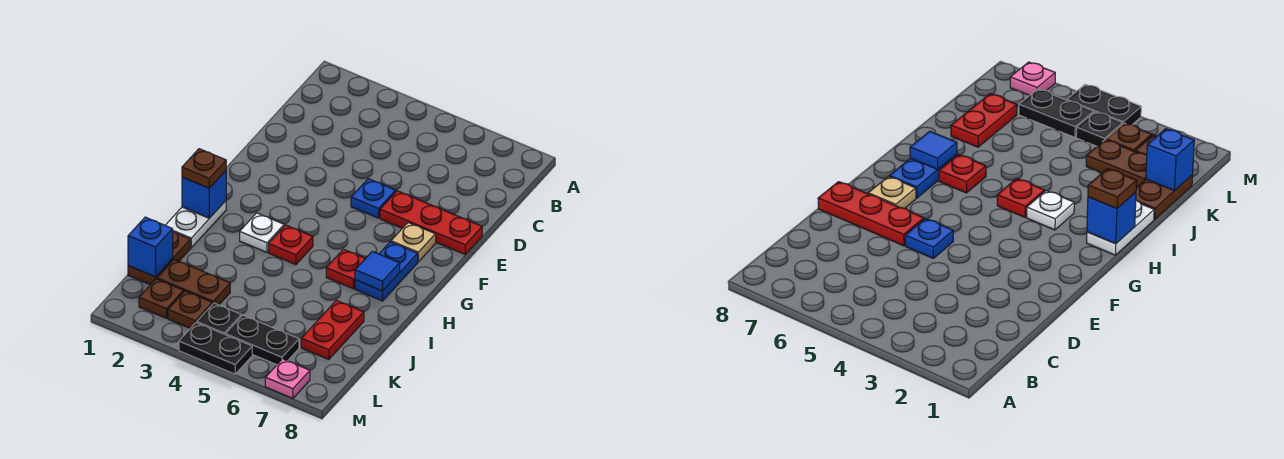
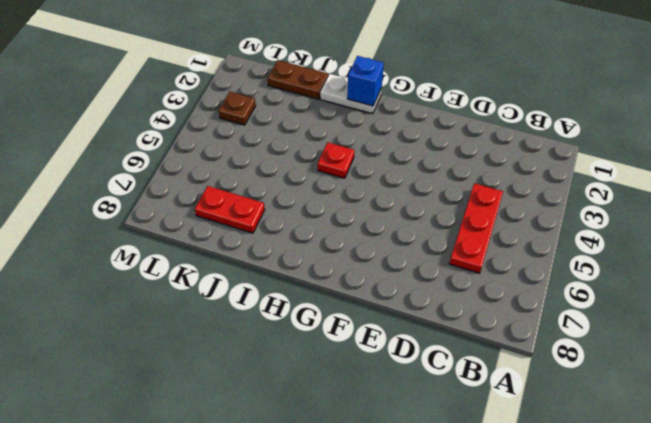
red 1x3 plate [449,183,503,273] -> red 1x3 plate moved to [380,191,482,254]
none -> blue 1x1 plate [351,179,396,218]
none -> tan 1x1 plate [391,222,436,262]
none -> blue 1x2 plate [355,242,418,301]

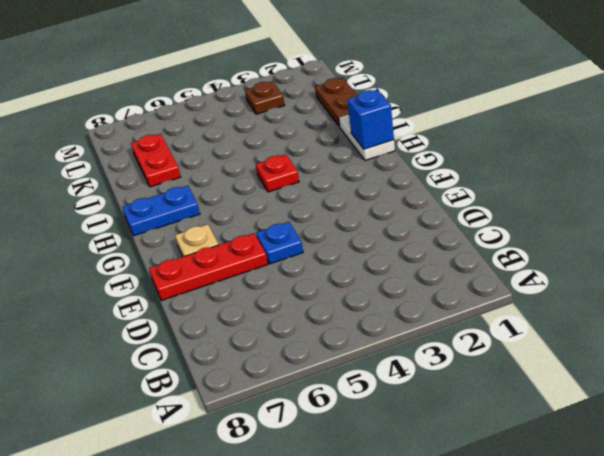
blue 1x2 plate [123,186,200,236] -> blue 1x2 plate turned to [355,242,418,301]
none -> white 1x1 plate [240,213,284,252]
none -> red 1x1 plate [326,249,366,289]
none -> brown 1x2 plate [157,259,230,305]

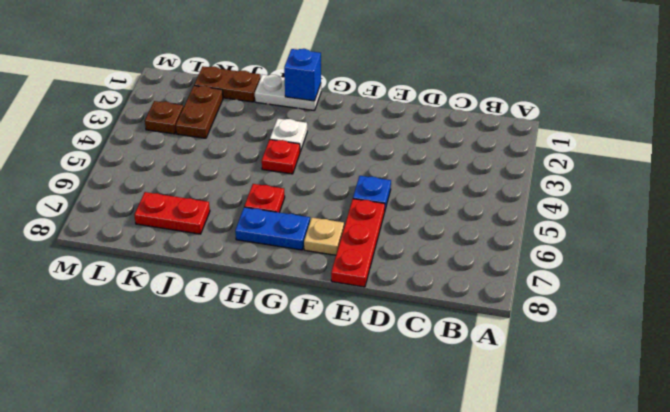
none -> brown 1x1 plate [139,279,184,318]
none -> black 1x1 plate [197,303,241,335]
none -> black 1x2 plate [226,315,299,365]

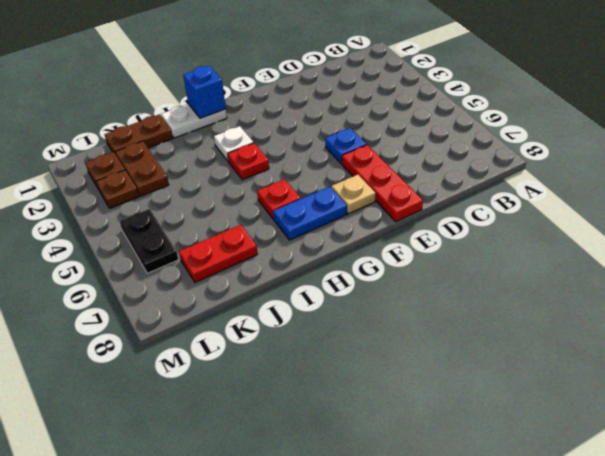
none -> black 1x1 plate [197,303,241,335]
none -> black 1x2 plate [179,323,252,374]
none -> pink 1x1 plate [265,359,310,398]

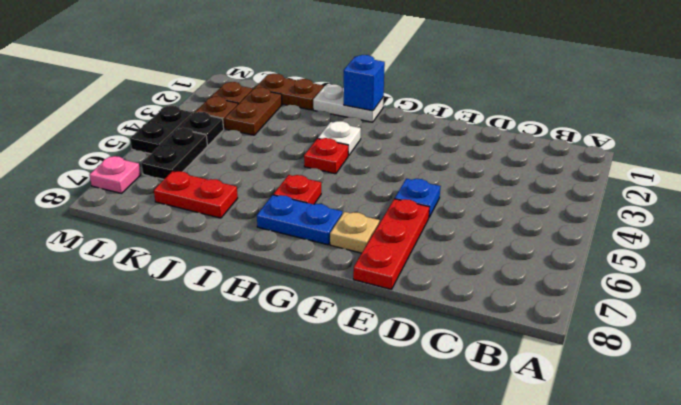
none -> blue 1x1 tile [355,251,400,291]
none -> blue 1x1 brick [128,217,173,277]
none -> brown 1x1 plate [182,149,226,188]

